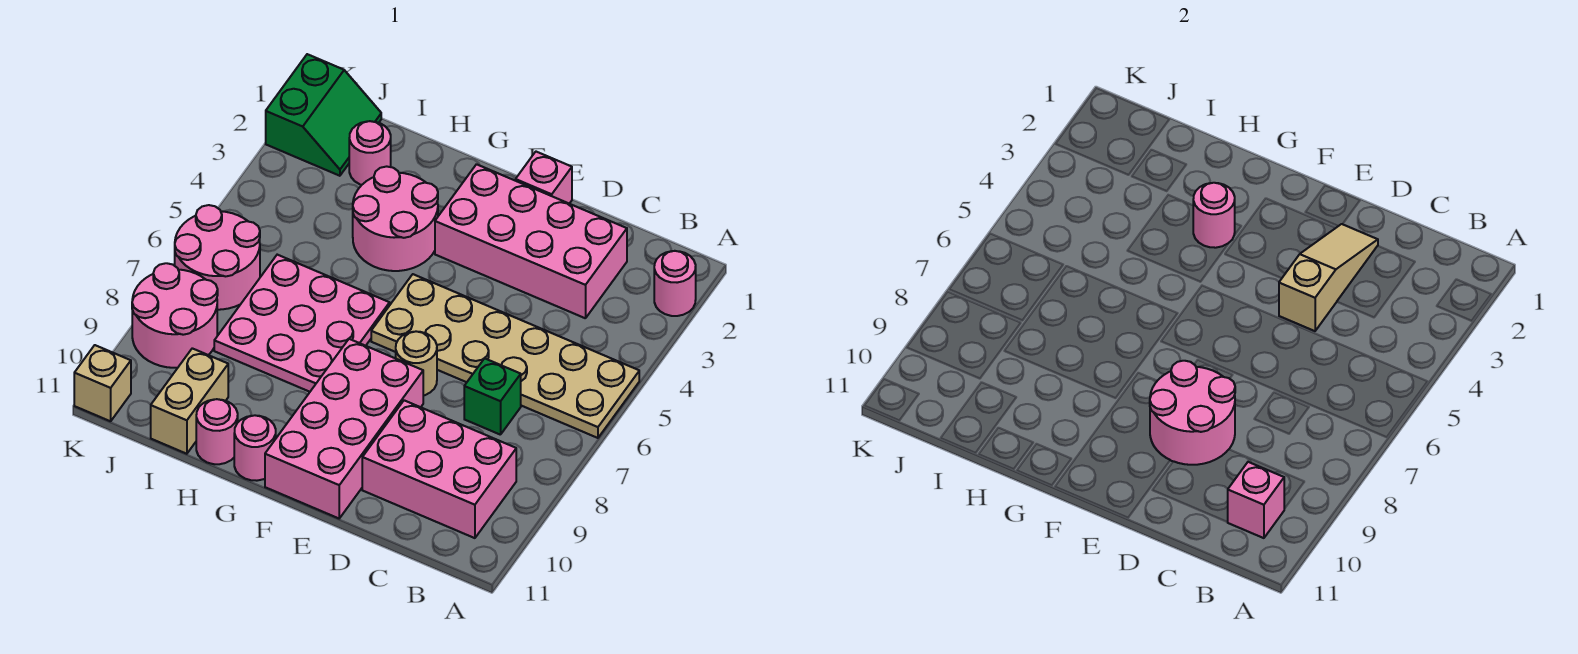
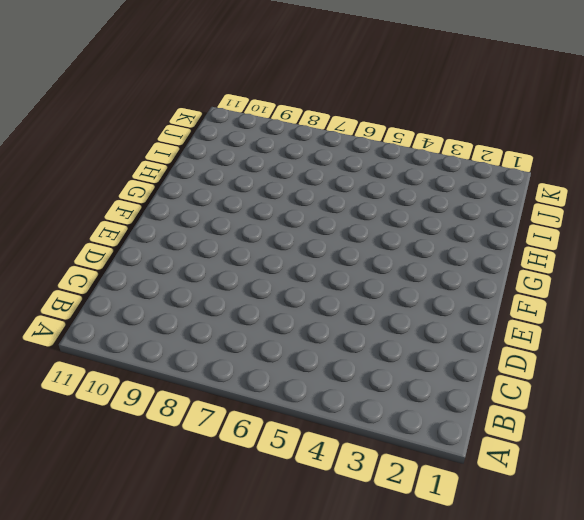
none -> pink 1x1 round brick [654,251,696,316]
none -> tan 2x6 plate [371,274,639,438]
none -> pink 2x3 brick [362,400,516,538]

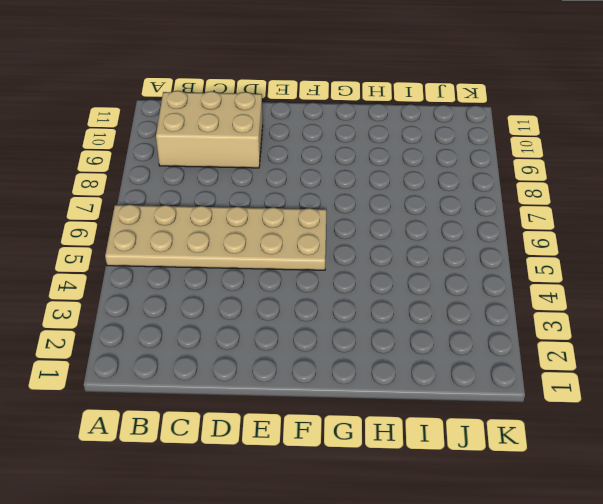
tan 2x3 brick [156,91,263,168] -> pink 2x3 brick [362,400,516,538]
none -> pink 1x1 round brick [654,251,696,316]
none -> pink 2x4 brick [435,164,627,318]
none -> green 1x1 brick [464,358,521,435]

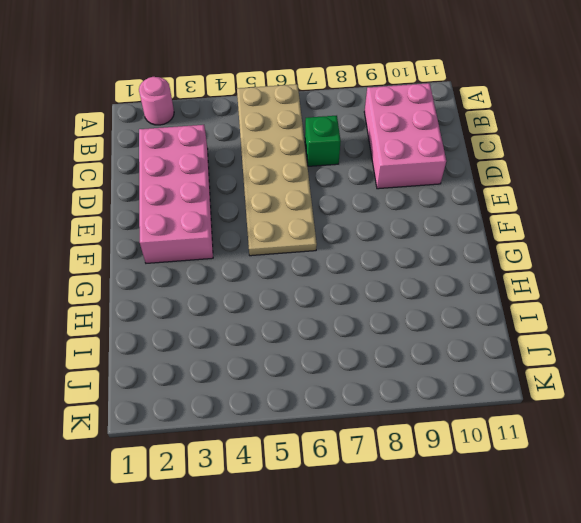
none -> pink 1x1 brick [516,152,572,204]
none -> tan 1x1 round brick [396,331,437,396]
none -> pink 2x4 brick [265,339,423,518]

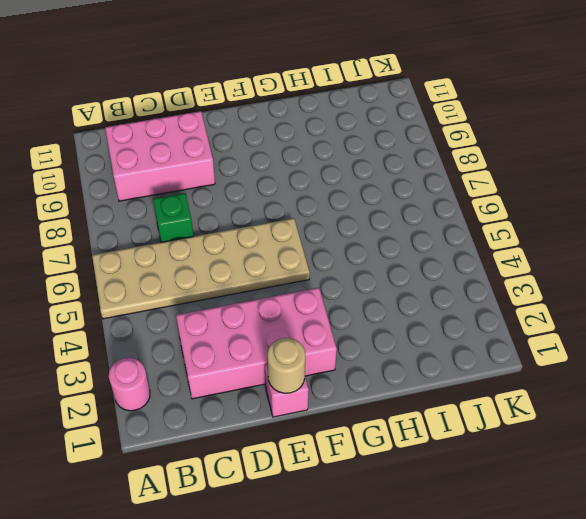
tan 1x1 round brick [267,338,305,393] -> tan 1x1 round brick moved to [396,331,437,396]
none -> pink 2x4 brick [265,339,423,518]
none -> pink 2x2 round brick [353,166,438,271]
none -> pink 3x3 plate [214,255,390,392]

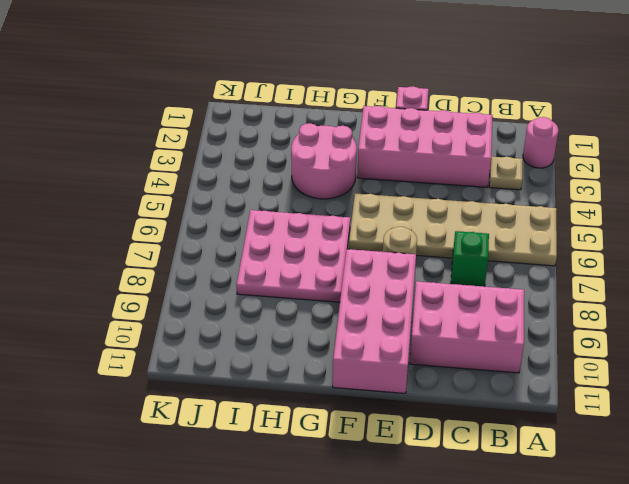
tan 1x1 plate [489,157,522,190] -> none
none -> pink 1x1 round brick [234,415,276,481]
none -> pink 1x1 round brick [196,399,238,464]
none -> pink 1x1 round brick [349,121,391,185]

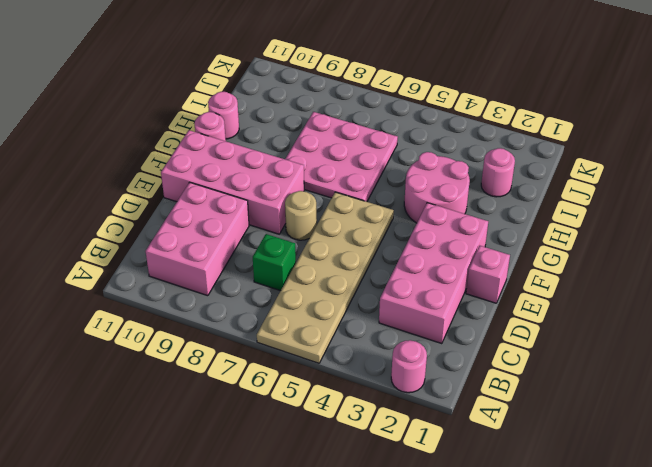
none -> tan 1x2 brick [151,348,228,454]
none -> green 2x2 slope [266,54,381,176]
none -> pink 2x2 round brick [175,205,260,310]

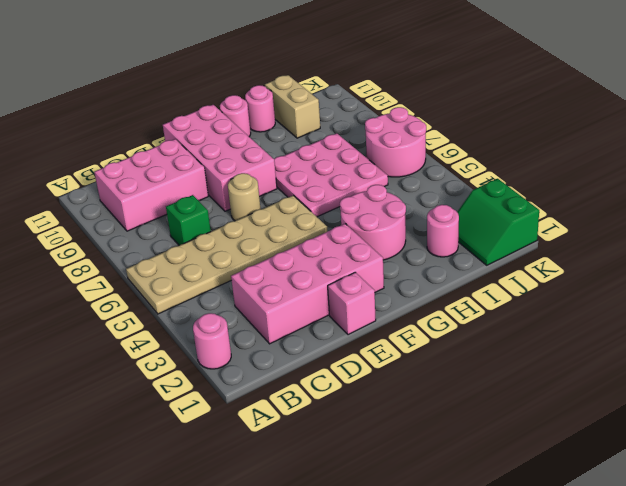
none -> pink 2x2 round brick [132,263,218,368]
none -> tan 1x1 brick [74,345,131,421]
none -> pink 1x1 brick [1228,462,1284,538]

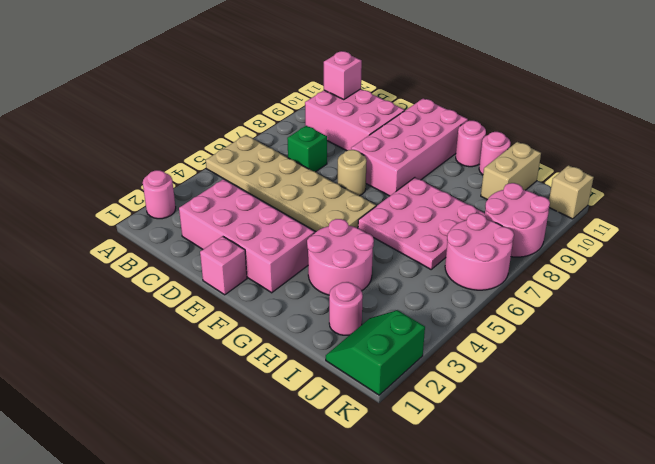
none -> tan 1x3 slope [1279,224,1378,331]
none -> pink 2x2 round brick [1150,361,1235,465]
none -> pink 1x1 round brick [1193,183,1235,248]

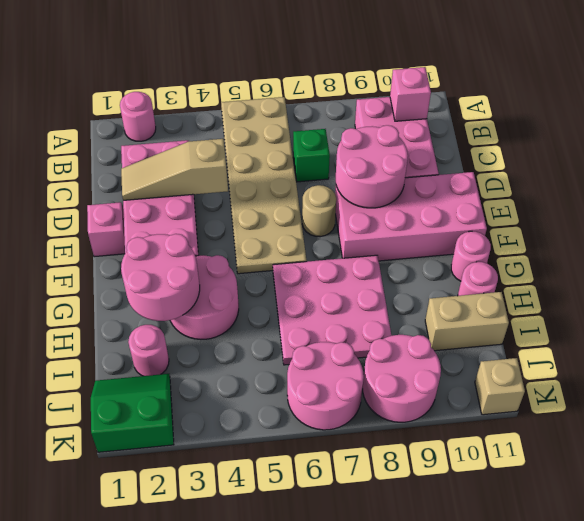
pink 2x2 round brick [121,234,200,321] -> pink 1x1 round brick [1193,183,1235,248]

